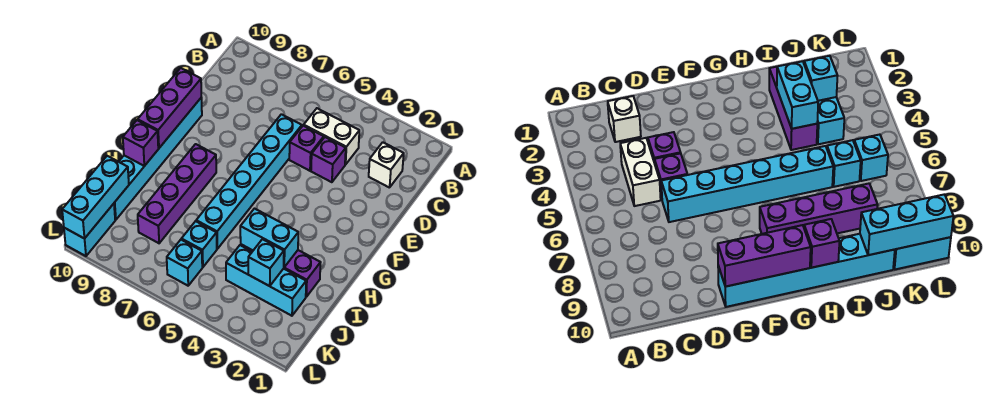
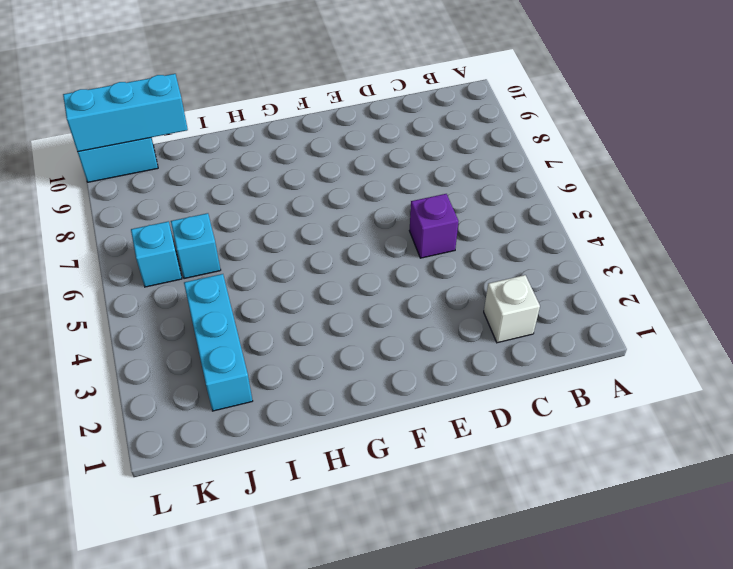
none -> white 1x2 brick [304,108,359,165]
none -> purple 1x1 brick [311,137,346,182]
none -> cyan 1x6 brick [196,114,302,249]

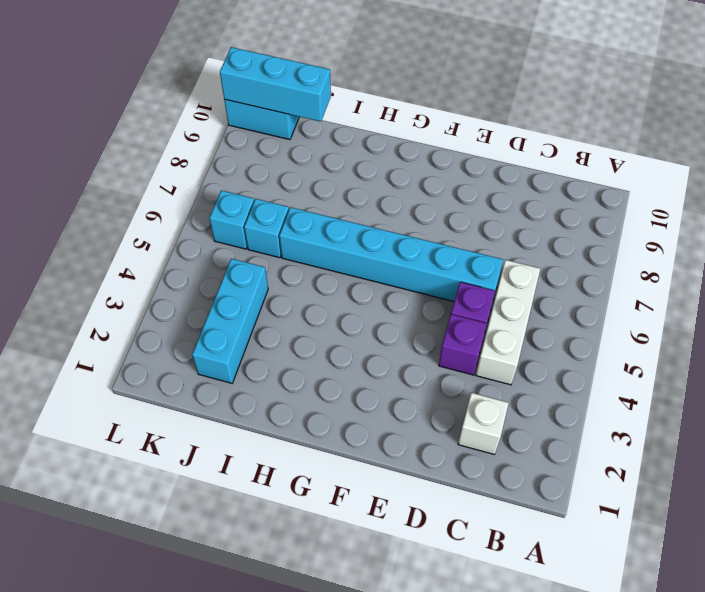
white 1x3 brick [476,260,540,385] -> white 1x2 brick [304,108,359,165]
none -> cyan 1x6 brick [114,98,202,220]
none -> purple 1x4 brick [138,144,216,243]
none -> purple 1x3 brick [241,245,321,297]

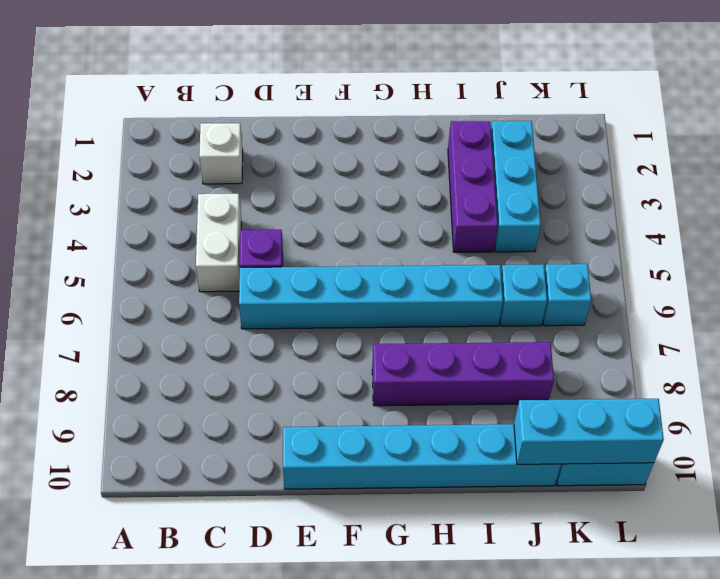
none -> purple 1x1 brick [311,137,346,182]
none -> purple 1x3 brick [138,68,201,148]
none -> purple 1x1 brick [123,120,158,166]

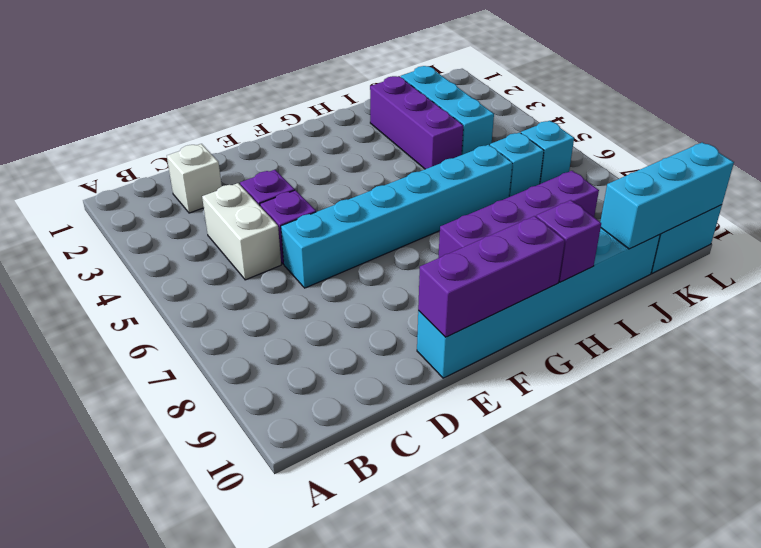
none -> cyan 1x2 brick [240,209,298,267]
none -> cyan 1x1 brick [248,239,284,286]

